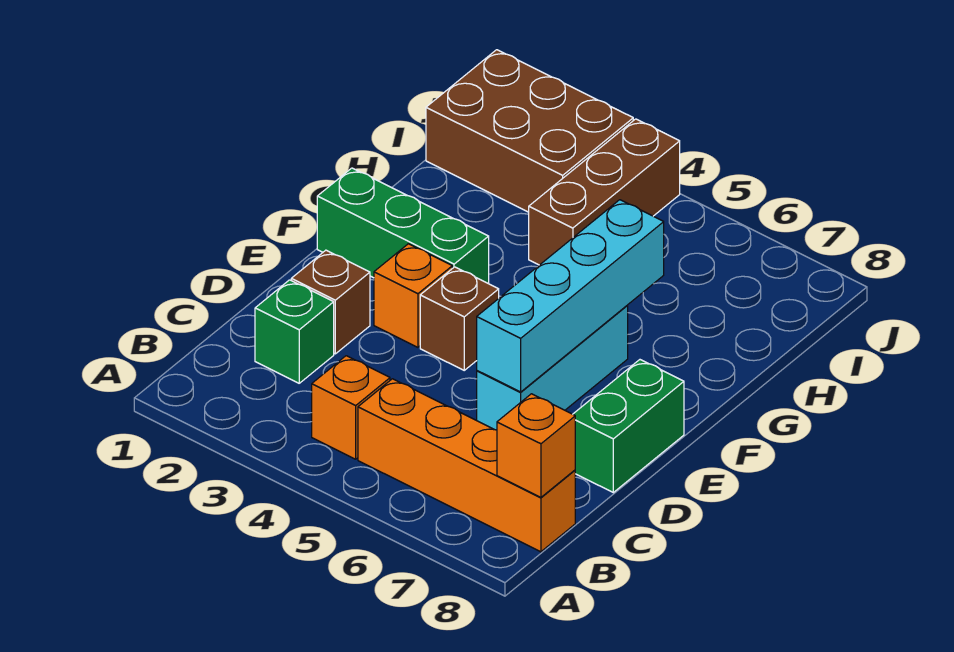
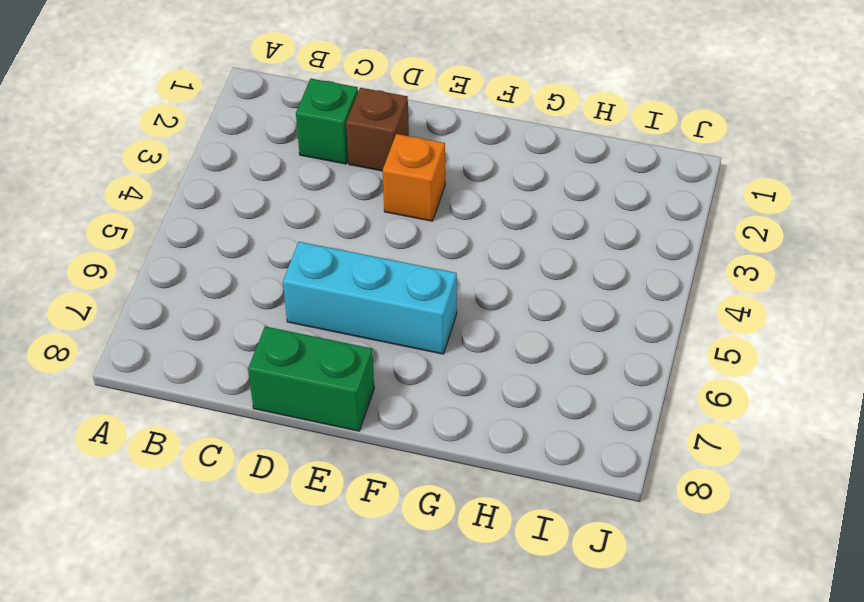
none -> orange 1x1 brick [312,356,390,459]
none -> orange 1x4 brick [358,379,575,552]
none -> brown 1x1 brick [420,267,499,370]

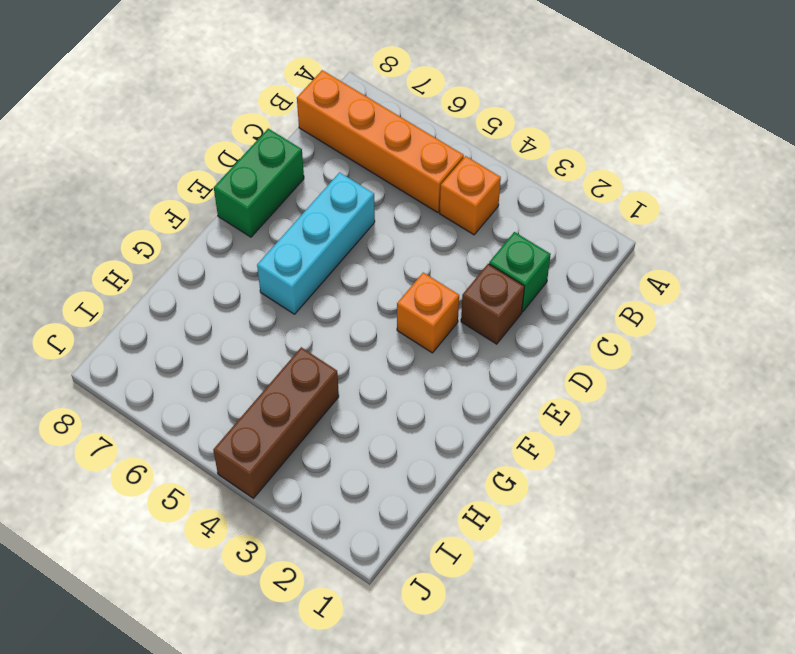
none -> brown 1x1 brick [420,267,499,370]
none -> green 1x3 brick [317,168,489,284]
none -> brown 2x3 brick [426,50,633,212]

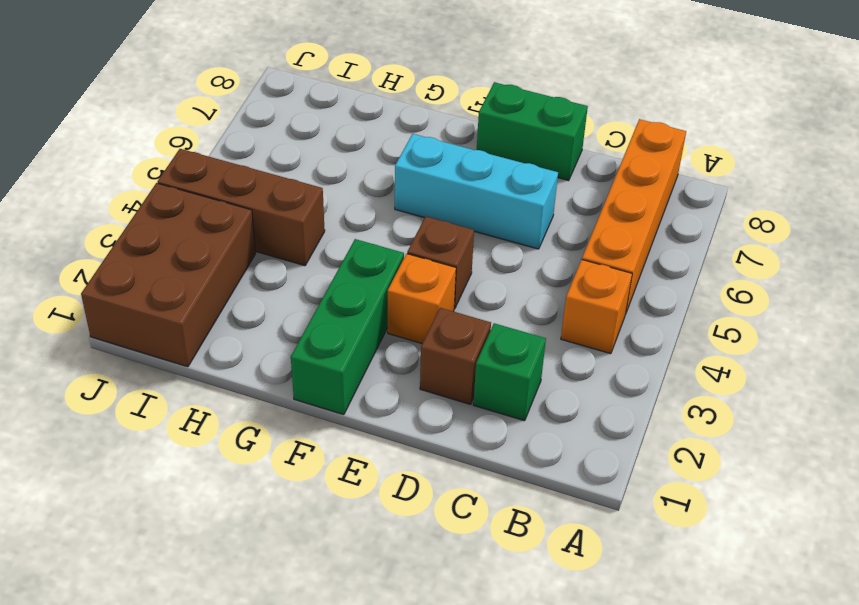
none -> orange 1x1 brick [497,394,575,497]
none -> cyan 1x4 brick [477,200,664,392]

